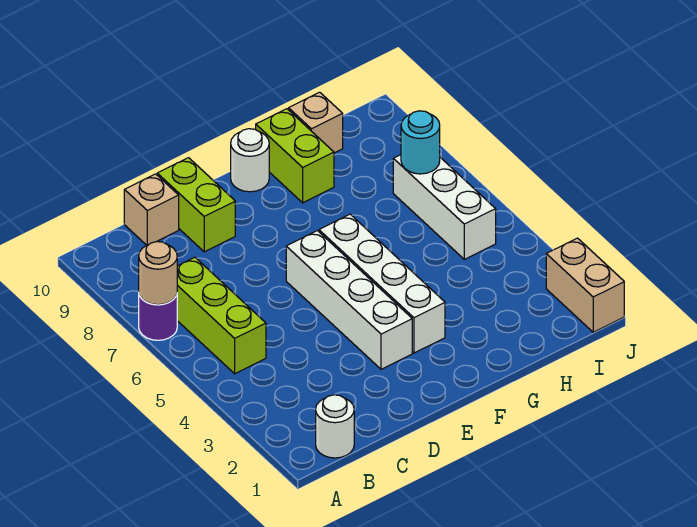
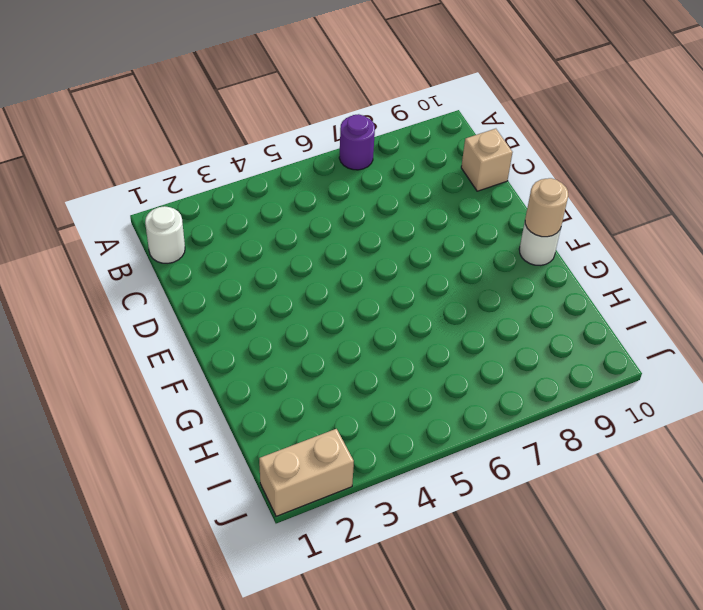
tan 1x1 round brick [525,178,568,237] -> tan 1x1 round brick moved to [139,242,177,305]
none -> lime 1x3 brick [177,257,266,374]
none -> lime 1x2 brick [157,158,235,252]
none -> white 1x4 brick [286,231,412,369]

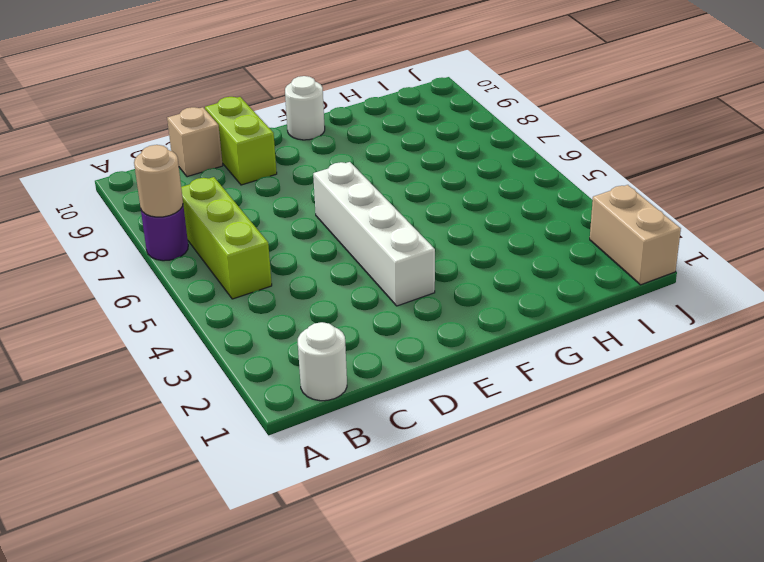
none -> white 1x4 brick [319,214,445,353]
none -> lime 1x2 brick [256,109,334,203]
none -> tan 1x1 brick [289,92,343,153]

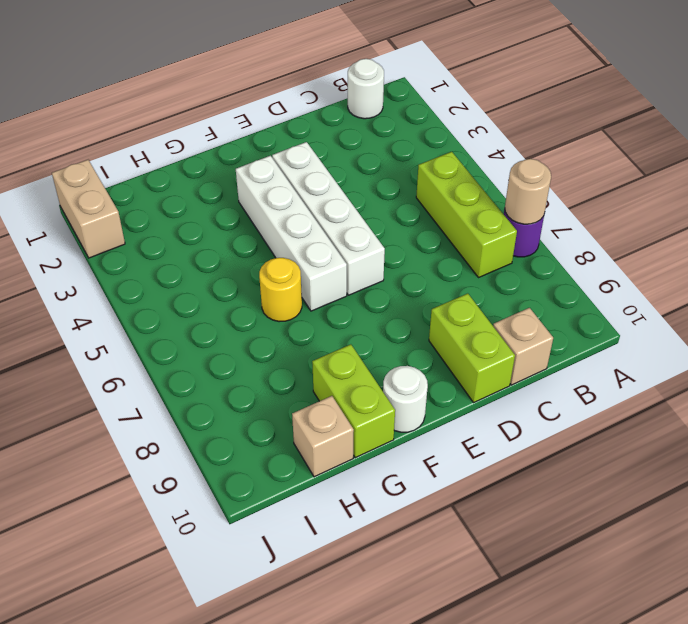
yellow 1x1 round brick [259,258,302,322] -> none
none -> white 1x3 brick [393,155,496,259]
none -> cyan 1x1 round brick [401,111,440,174]

